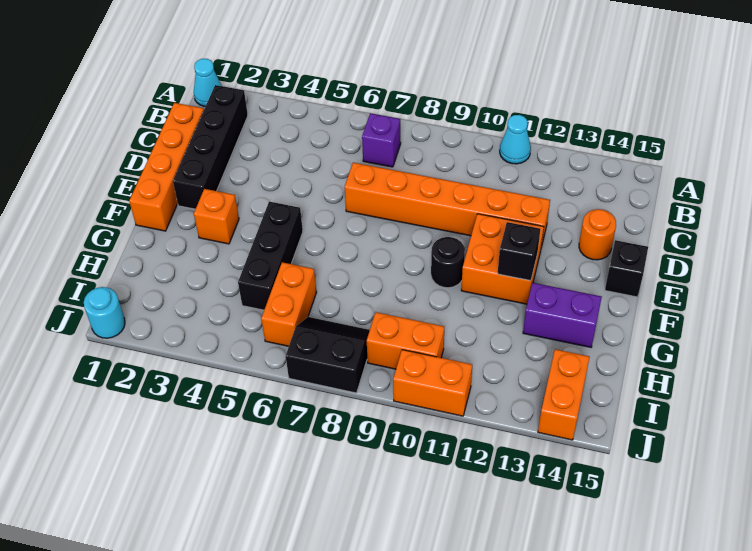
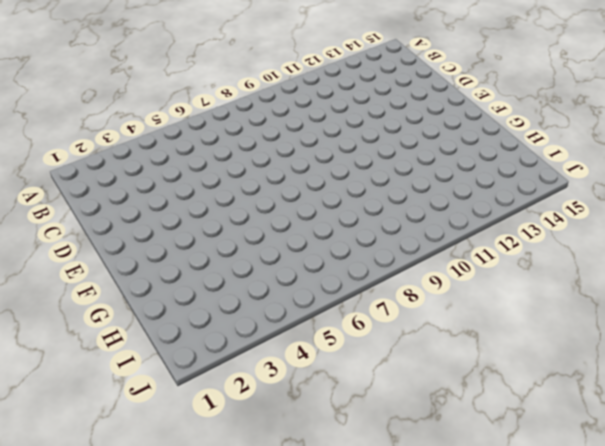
none -> cyan 1x1 cone [194,59,222,107]
none -> cyan 1x1 cone [500,115,531,164]
none -> black 1x4 brick [173,85,248,209]

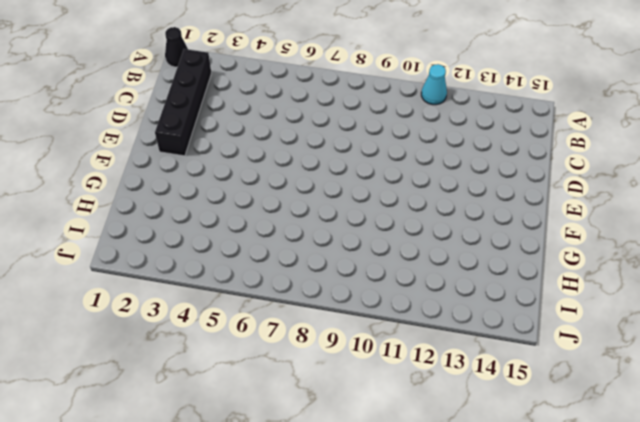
black 1x1 cone [165,27,188,67] -> cyan 1x1 cone [194,59,222,107]
none -> purple 1x1 brick [362,113,401,167]
none -> orange 1x4 brick [129,103,204,231]
none -> orange 1x6 brick [345,163,550,247]

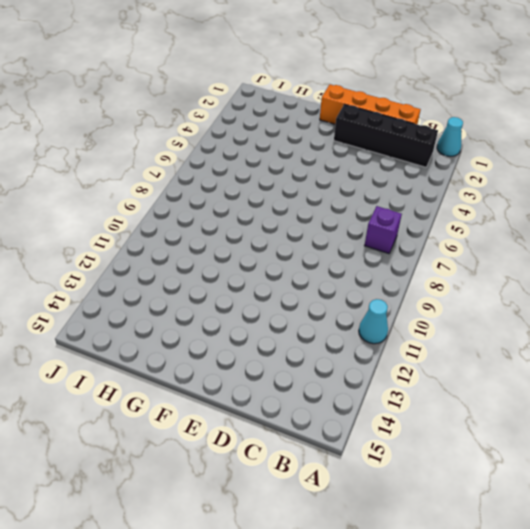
none -> orange 1x6 brick [345,163,550,247]
none -> orange 1x1 round brick [579,209,616,260]
none -> orange 2x2 brick [461,214,544,304]

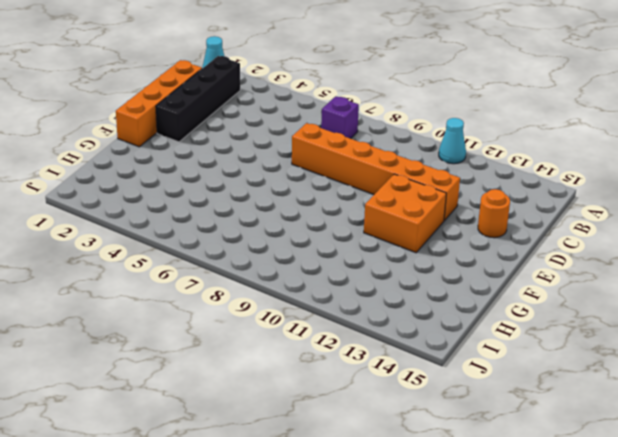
none -> black 1x1 brick [605,240,648,297]
none -> orange 1x1 brick [194,189,239,244]
none -> black 1x3 brick [238,202,303,310]

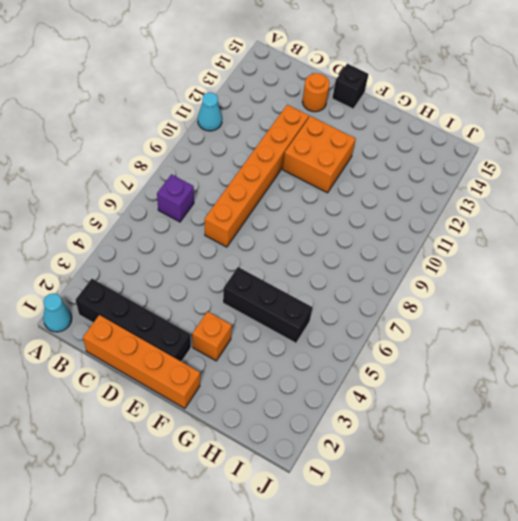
none -> black 1x1 round brick [431,237,465,288]
none -> purple 1x2 brick [523,283,602,347]
none -> orange 1x2 brick [261,262,317,346]

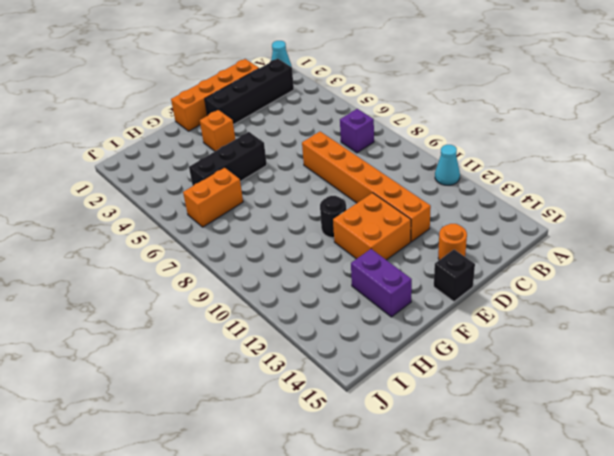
none -> black 2x2 slope [286,317,370,393]
none -> orange 1x2 brick [367,312,444,369]
none -> orange 1x2 brick [538,349,590,440]

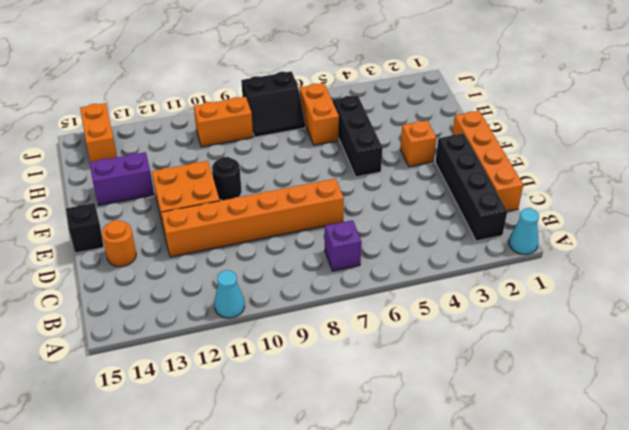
none -> cyan 1x1 round brick [84,287,125,338]
none -> orange 1x2 brick [393,350,472,416]
none -> black 1x1 brick [498,222,540,281]

